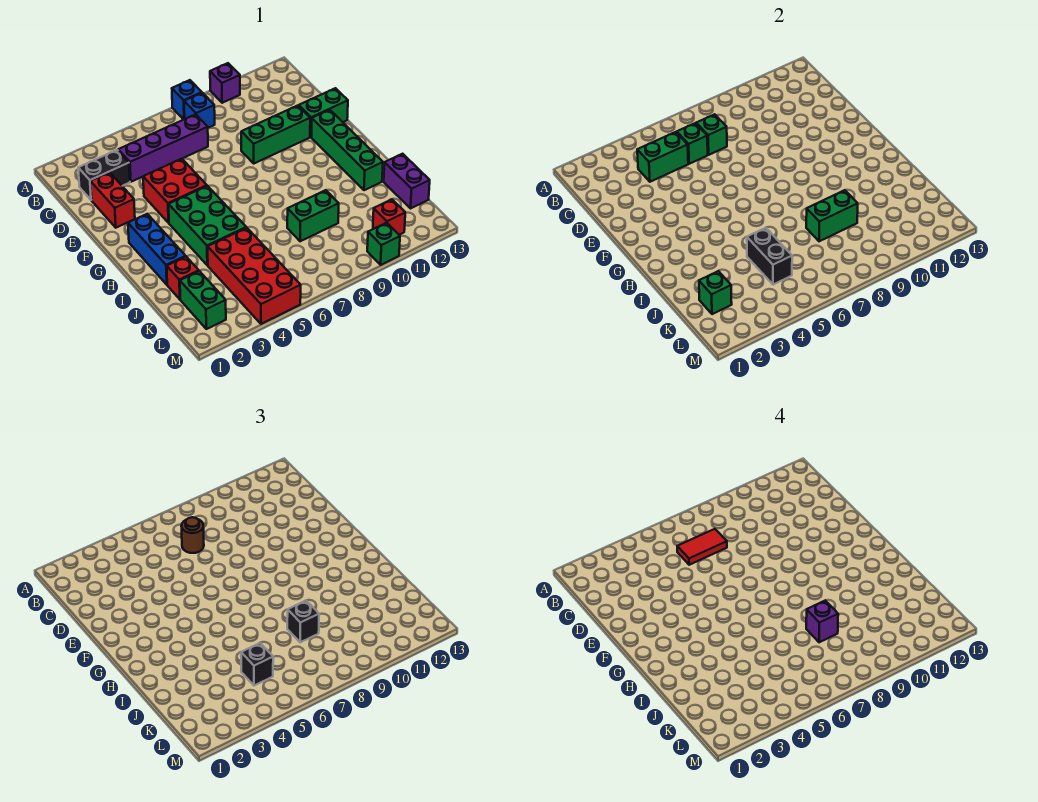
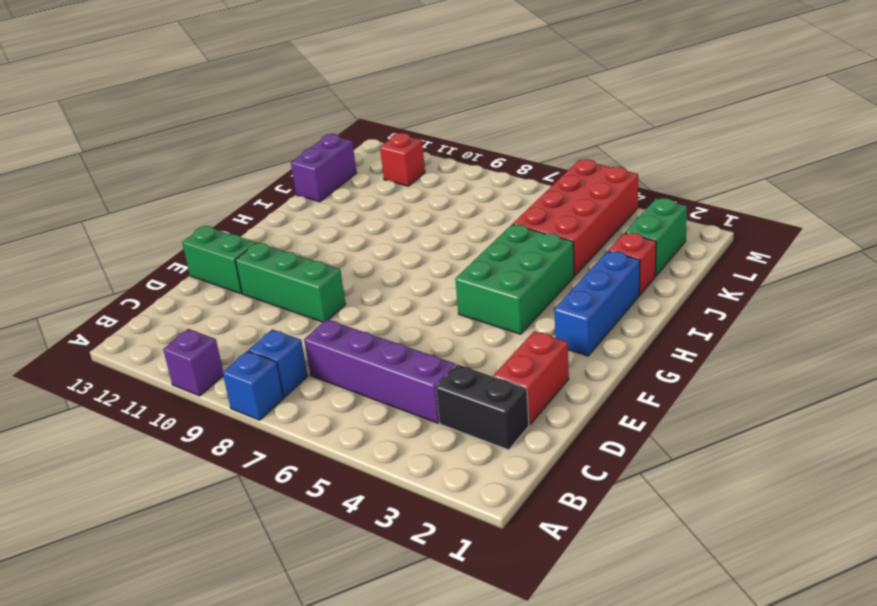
none -> red 2x2 brick [143,159,207,223]
none -> green 1x4 brick [311,110,383,190]
none -> green 1x2 brick [287,190,339,241]
none -> green 1x1 brick [367,223,400,265]

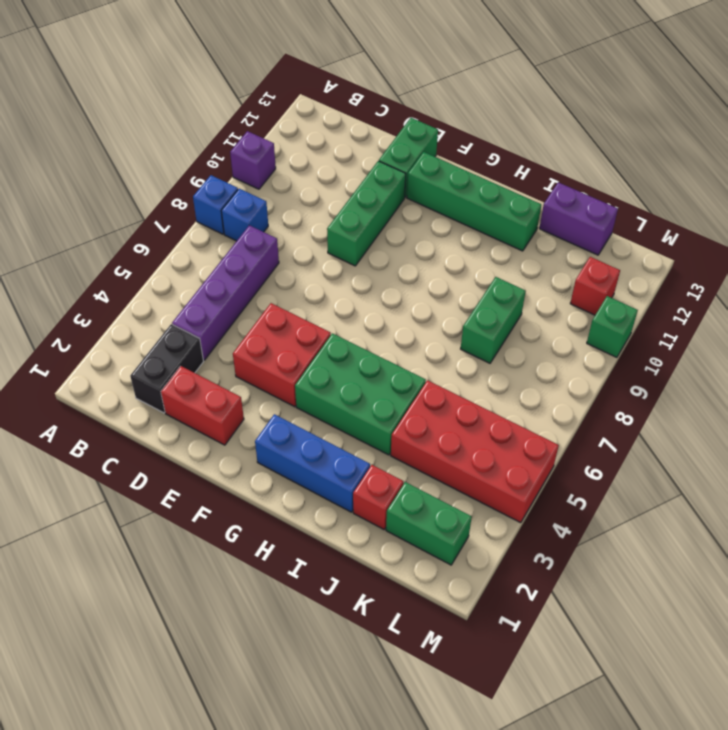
none -> green 1x2 brick [637,132,688,182]
none -> green 1x1 brick [677,123,708,164]
none -> green 1x1 brick [696,114,727,155]
none -> black 1x2 brick [747,228,792,285]

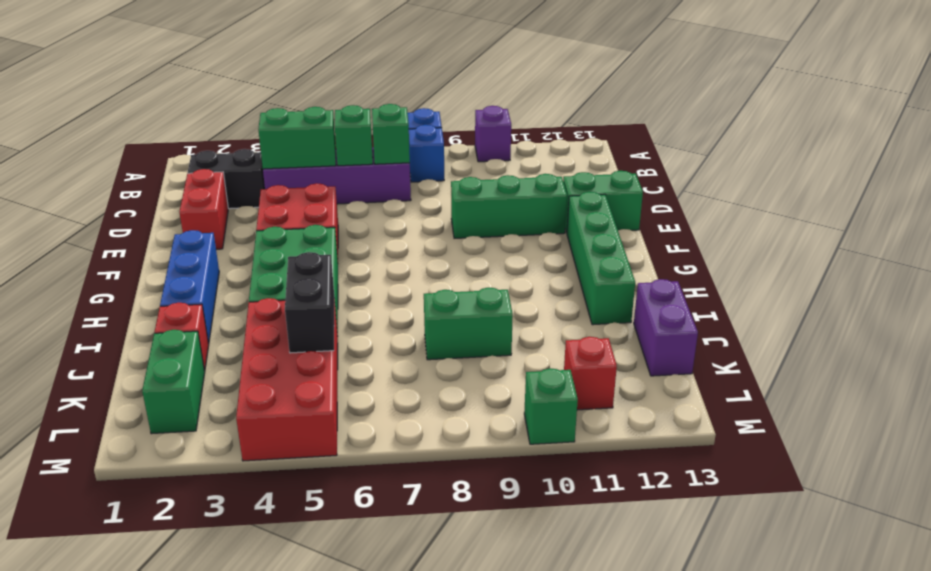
none -> green 1x2 brick [806,190,858,241]
none -> green 1x1 brick [699,271,732,314]
none -> brown 1x1 round brick [181,517,204,553]
none -> black 1x1 brick [287,601,319,642]

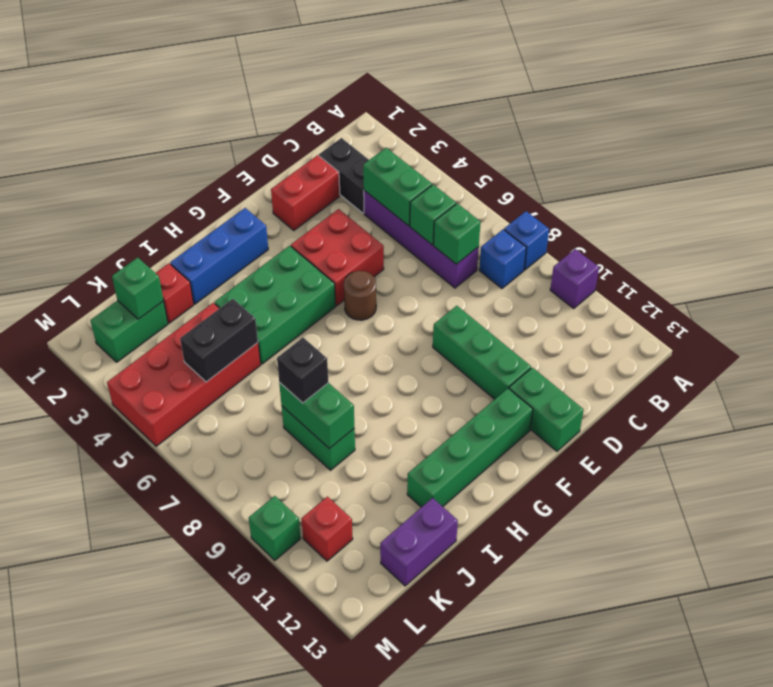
brown 1x1 round brick [344,271,376,320] -> brown 1x1 round brick moved to [181,517,204,553]
none -> black 1x1 brick [241,643,273,686]
none -> red 1x2 tile [677,529,727,565]
none -> purple 1x1 brick [806,601,838,642]

